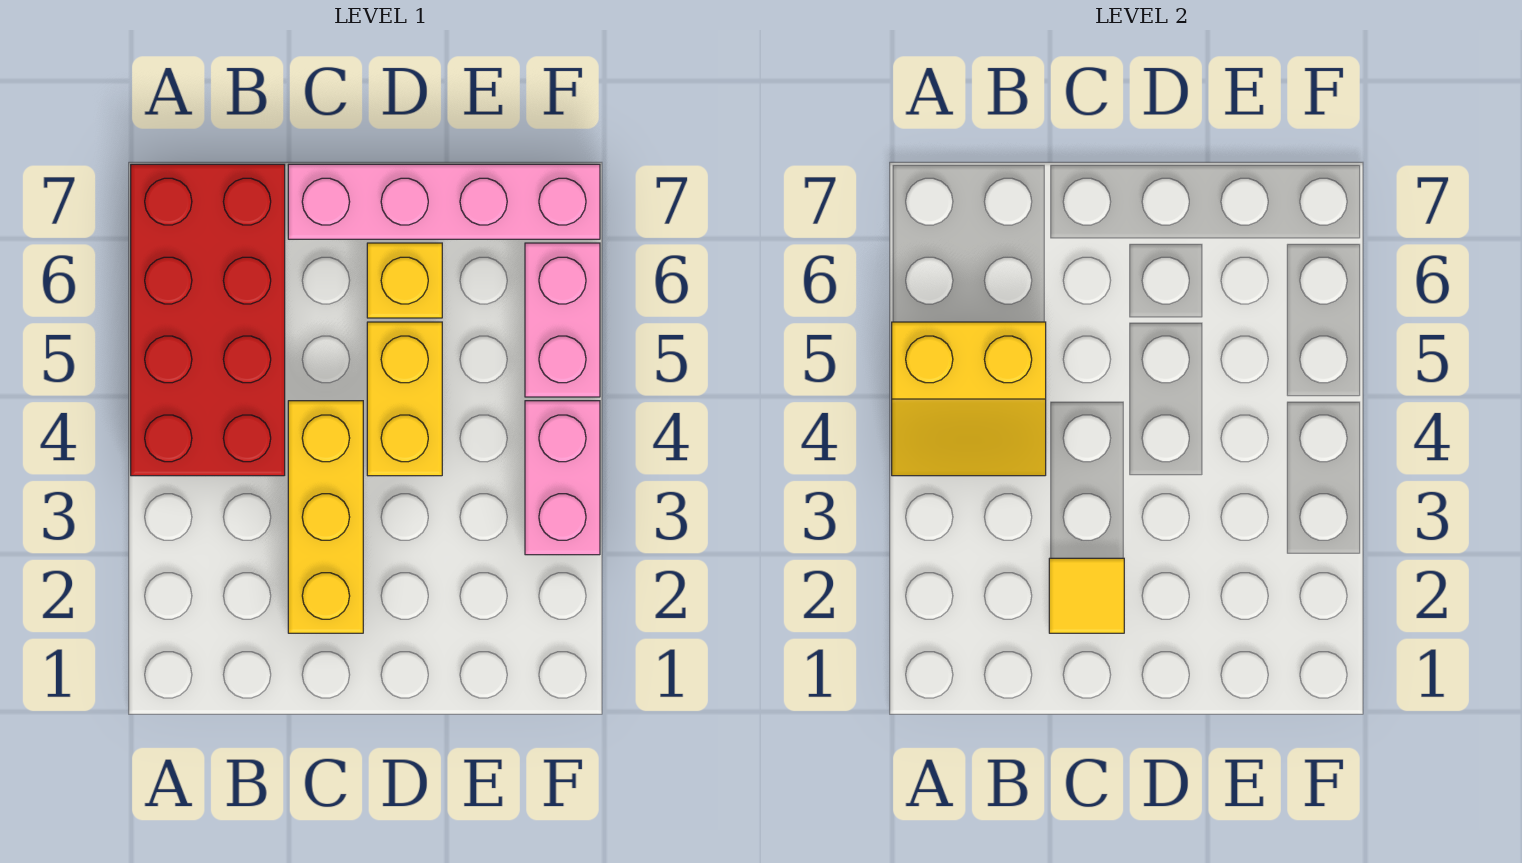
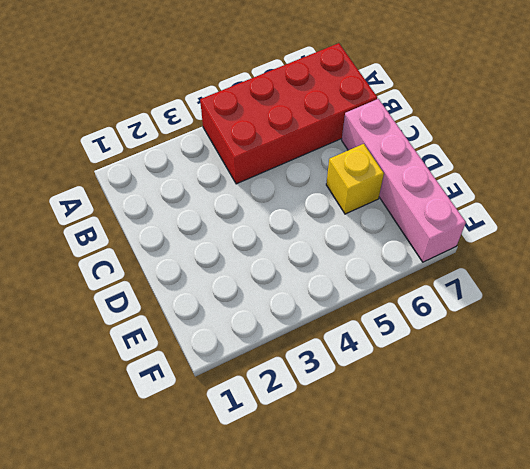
none -> yellow 1x3 brick [288,401,363,633]
none -> yellow 1x2 brick [367,322,442,476]

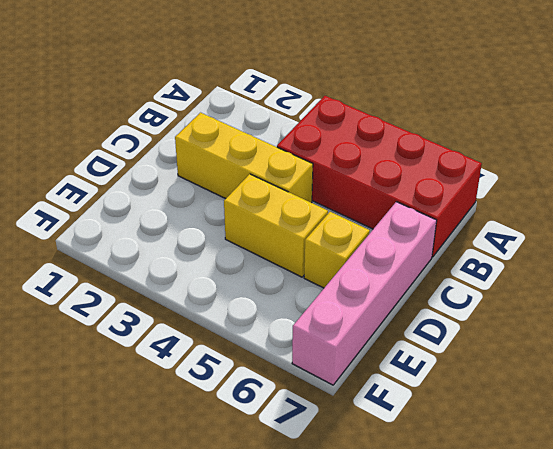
none -> pink 1x2 brick [525,401,600,555]
none -> pink 1x2 brick [525,243,600,397]

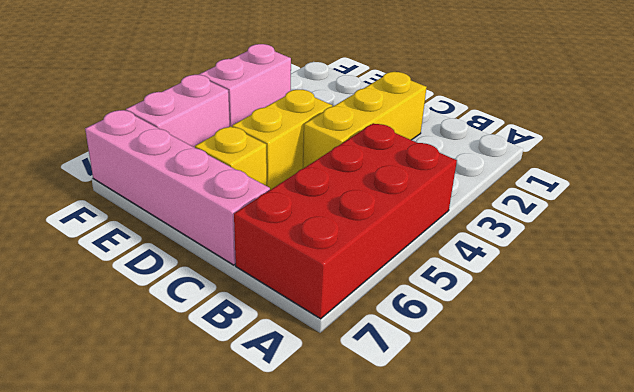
none -> yellow 2x2 slope [892,322,1046,476]
none -> yellow 1x1 tile [1049,558,1124,633]

